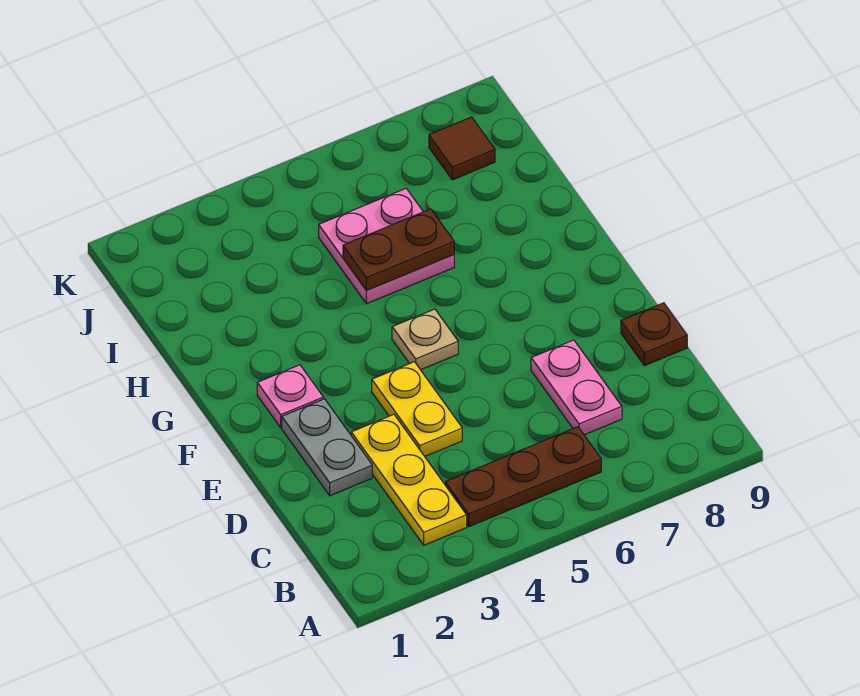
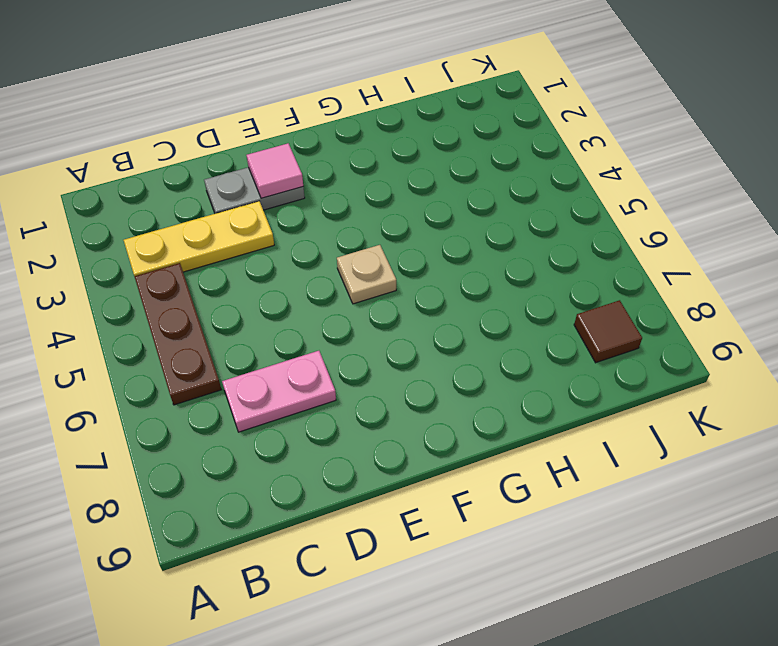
pink 1x1 tile [247,143,303,198] -> none
none -> yellow 1x2 plate [372,362,462,456]
none -> brown 1x1 plate [621,303,687,366]

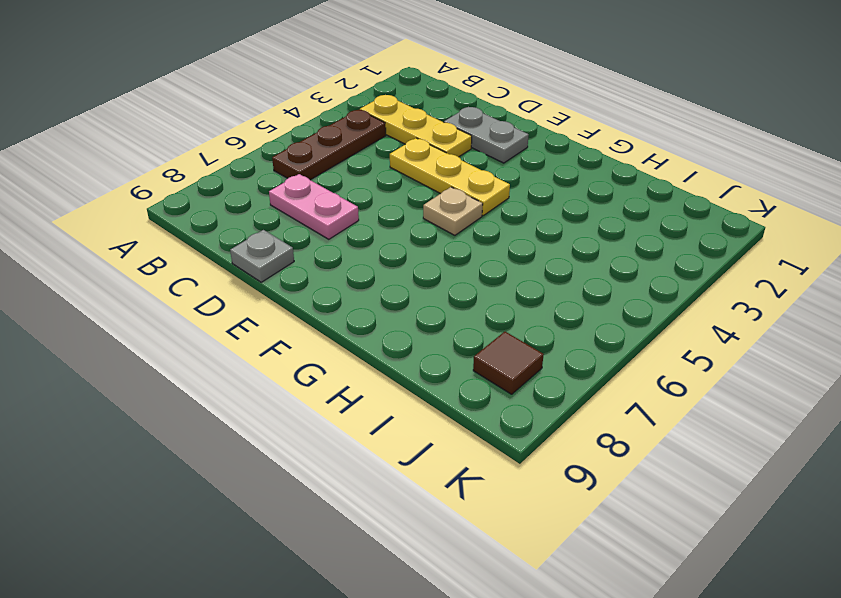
yellow 1x3 plate [390,138,510,215] -> yellow 1x2 plate [372,362,462,456]
grey 1x1 plate [230,230,294,282] -> brown 1x1 plate [621,303,687,366]
none -> pink 1x1 plate [257,365,323,427]
none -> pink 2x2 plate [319,189,454,304]

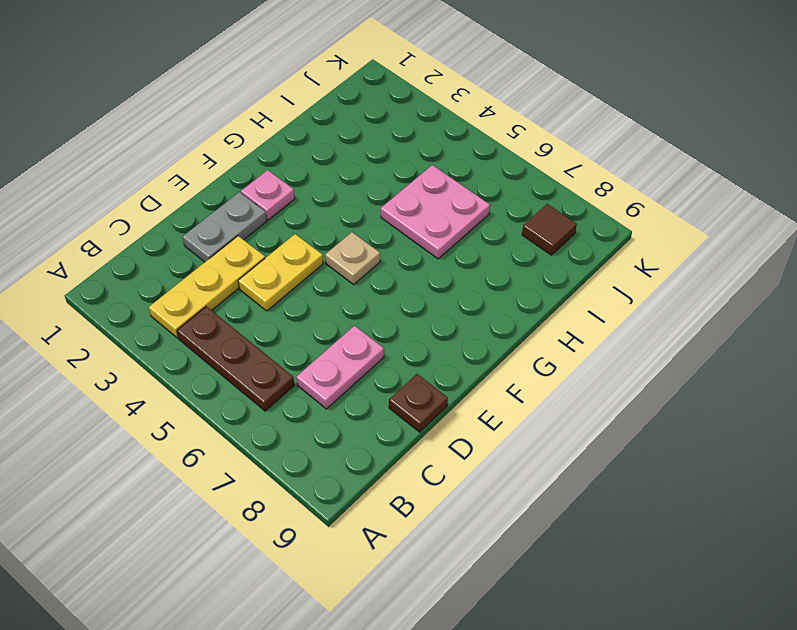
none -> brown 1x2 plate [343,209,454,291]

